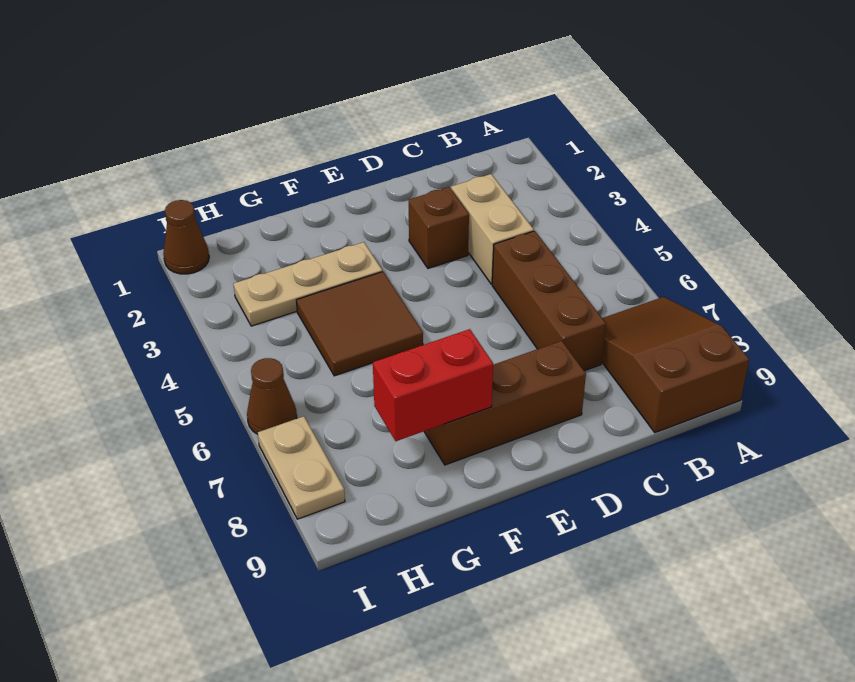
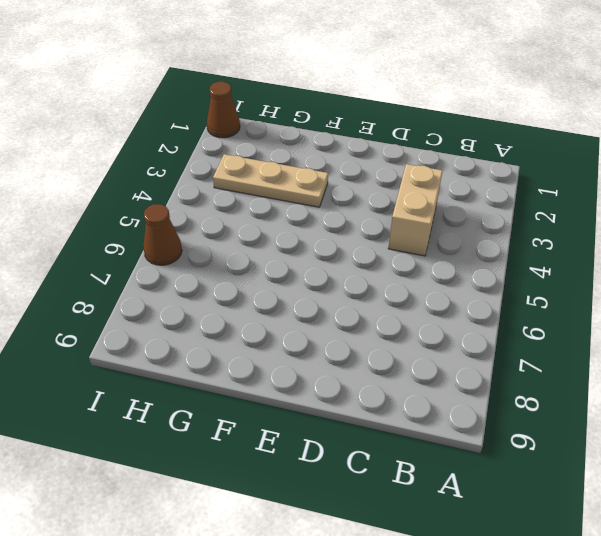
none -> brown 2x3 slope [602,297,749,433]
none -> brown 1x3 brick [492,231,606,371]

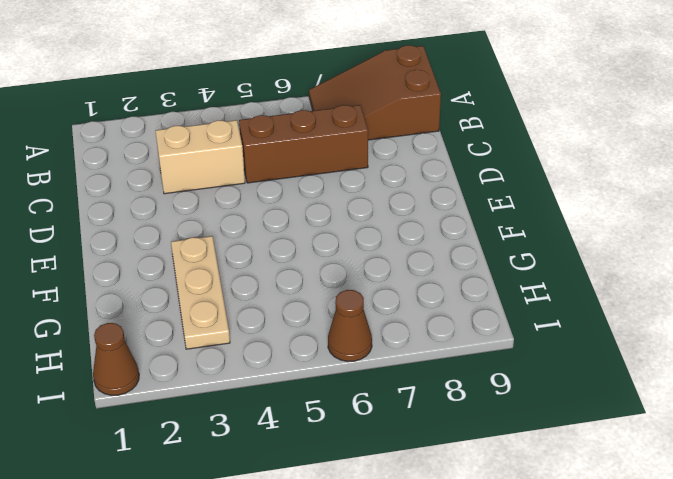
none -> brown 1x1 brick [409,187,469,268]
none -> brown 1x3 brick [424,341,586,465]

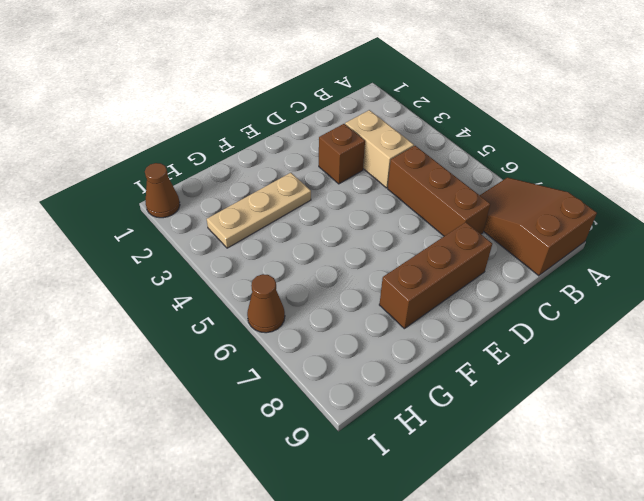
none -> brown 2x2 tile [296,272,423,376]
none -> tan 1x2 plate [258,416,345,519]

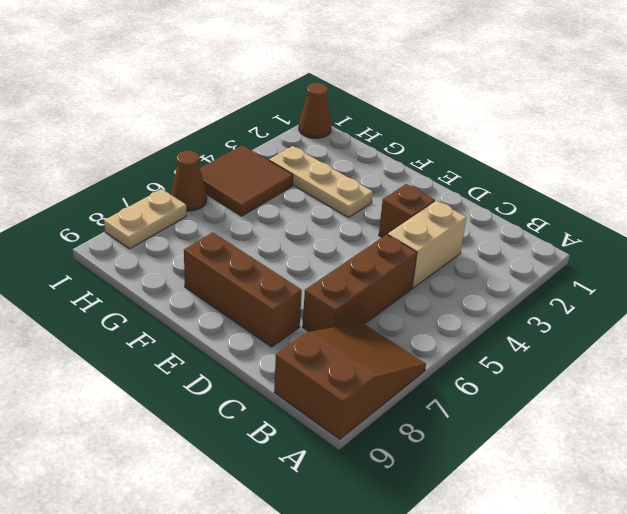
brown 2x2 tile [200,145,293,216] -> brown 2x2 tile moved to [296,272,423,376]
none -> red 1x2 brick [373,329,493,441]

